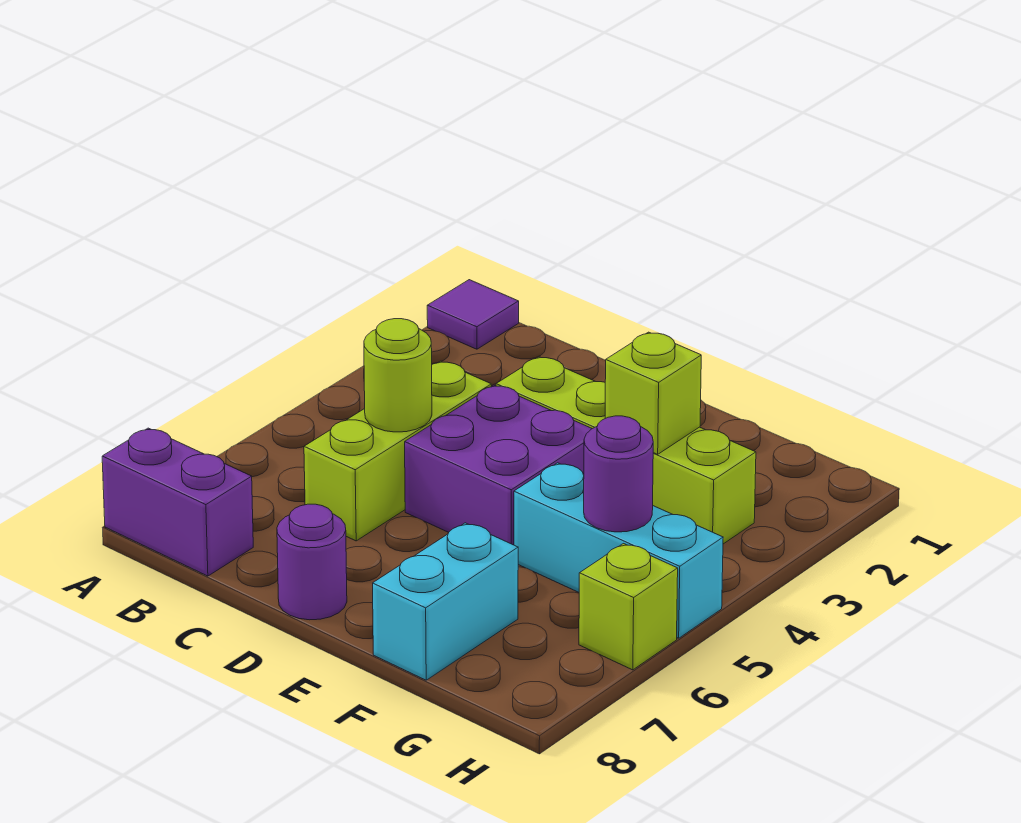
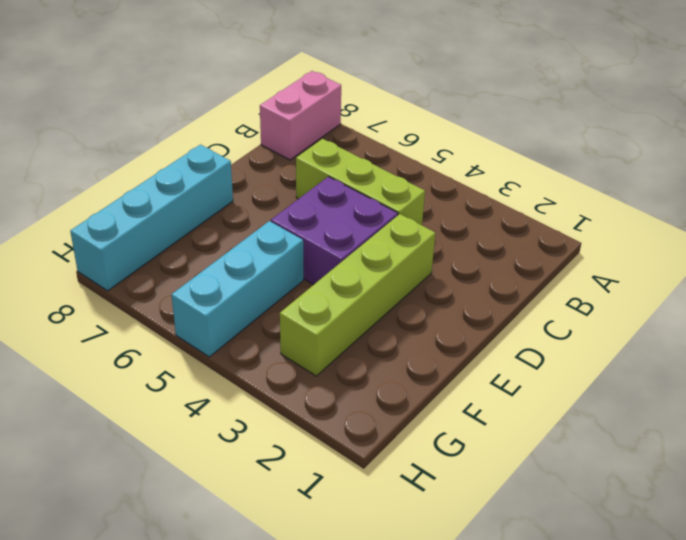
pink 1x2 brick [260,71,341,160] -> purple 1x2 brick [102,428,253,576]
cyan 1x4 brick [70,145,233,291] -> cyan 1x2 brick [373,523,518,680]
none -> purple 1x1 tile [427,280,519,349]
none -> purple 1x1 round brick [277,504,347,620]
none -> lime 1x1 brick [579,544,678,670]

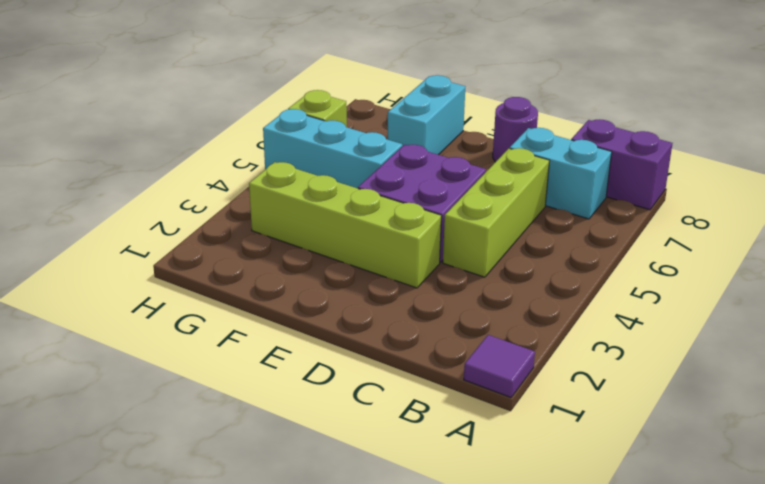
cyan 1x2 brick [510,128,612,219] -> none
none -> lime 1x1 round brick [364,319,432,432]
none -> lime 1x1 brick [605,332,701,454]
none -> purple 1x1 round brick [584,416,653,532]

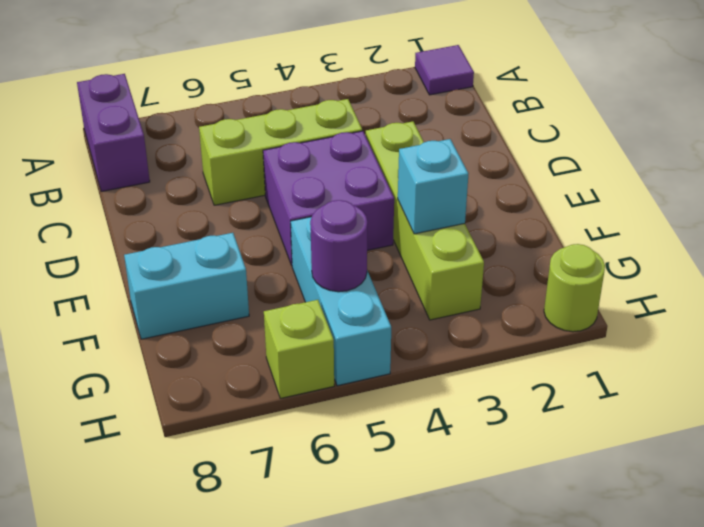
cyan 1x1 brick [398,139,468,234] -> lime 1x1 brick [605,332,701,454]
lime 1x1 round brick [544,244,605,332] -> lime 1x1 round brick moved to [364,319,432,432]
none -> purple 1x1 round brick [277,504,347,620]

